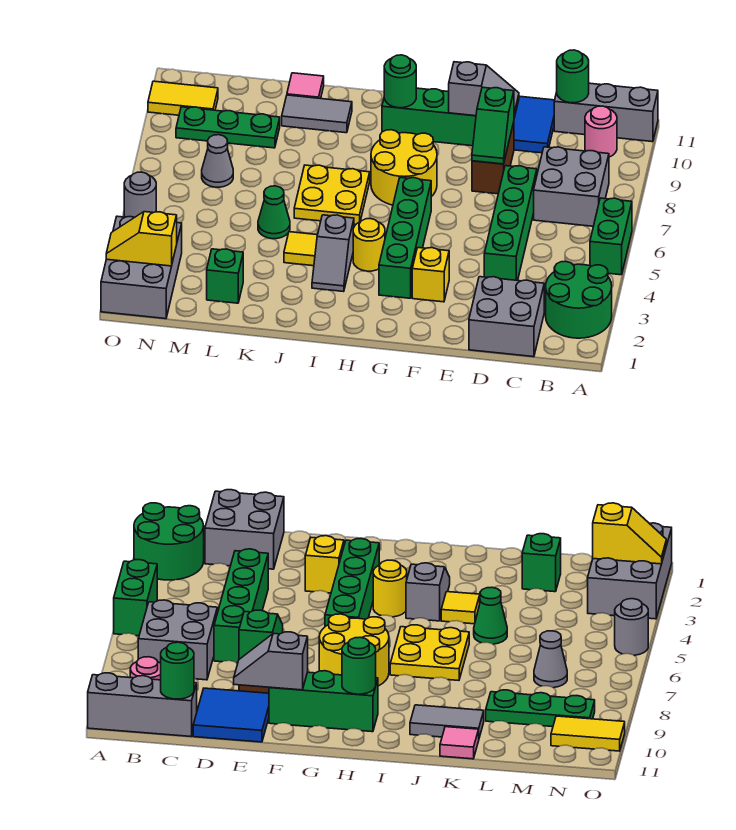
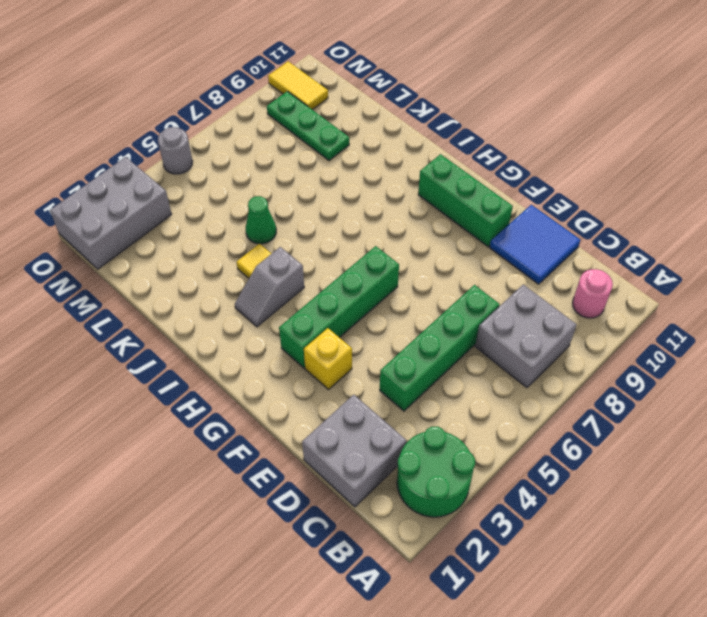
none -> green 1x2 brick [590,198,632,275]
none -> grey 1x3 brick [554,83,658,142]
none -> brown 1x2 brick [472,122,514,194]
none -> yellow 2x2 round brick [371,130,437,205]

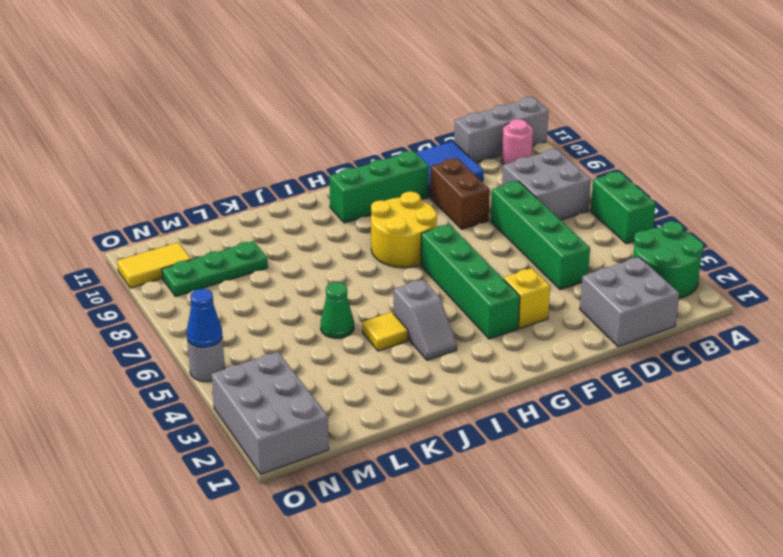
blue 1x1 cone [187,289,222,347] -> none
none -> yellow 1x1 round brick [353,219,385,271]
none -> yellow 2x2 plate [294,165,370,225]
none -> grey 1x2 tile [282,95,352,133]
none -> pink 1x1 tile [287,73,324,99]

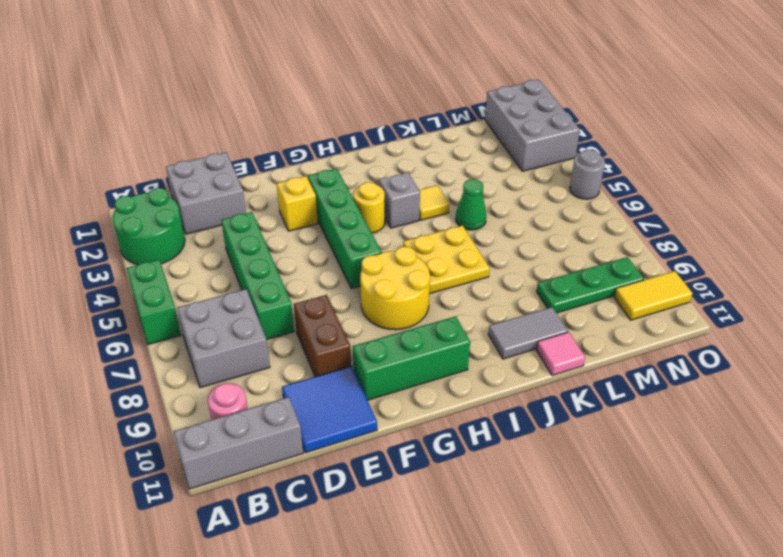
none -> green 1x1 brick [207,249,243,303]
none -> grey 1x1 cone [202,135,233,187]
none -> green 1x1 round brick [557,50,589,103]
none -> green 1x2 slope [472,87,514,164]

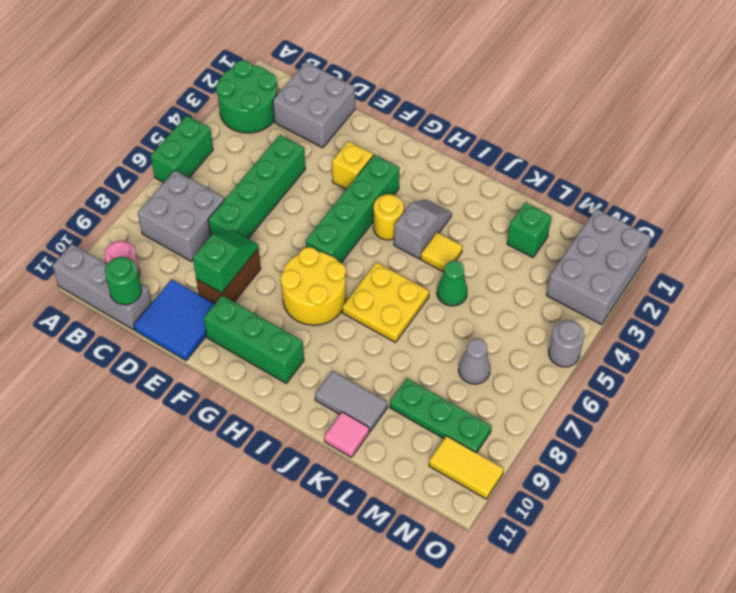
none -> grey 1x2 slope [449,62,519,118]
none -> green 1x1 round brick [384,55,416,108]
none -> yellow 1x2 slope [106,212,177,266]

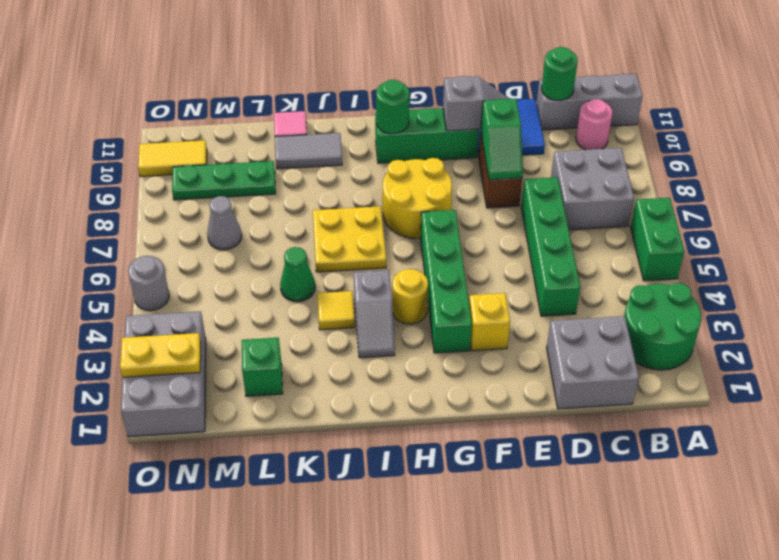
yellow 1x2 plate [120,333,201,377] -> yellow 1x2 slope [106,212,177,266]

